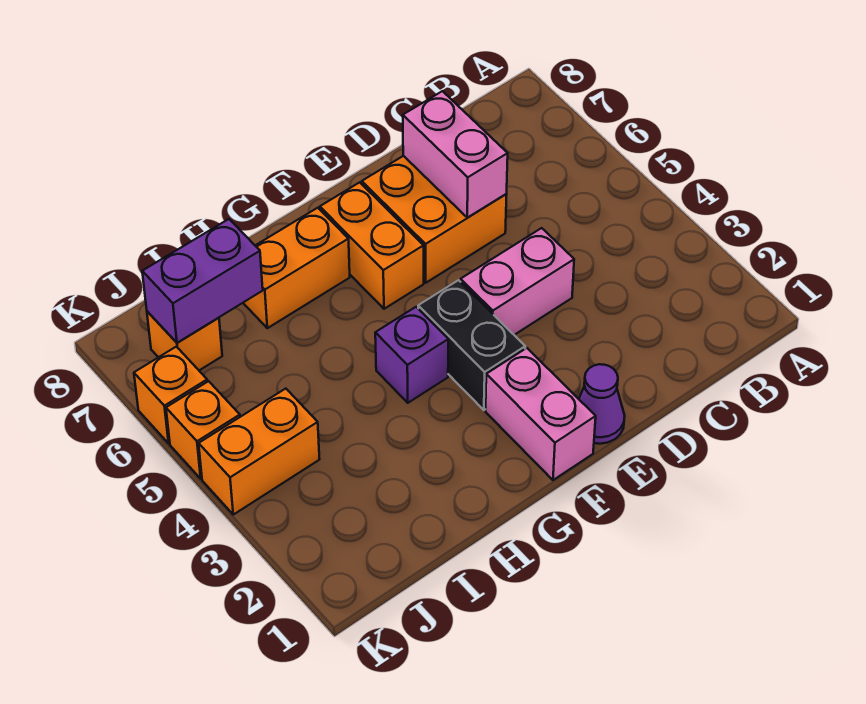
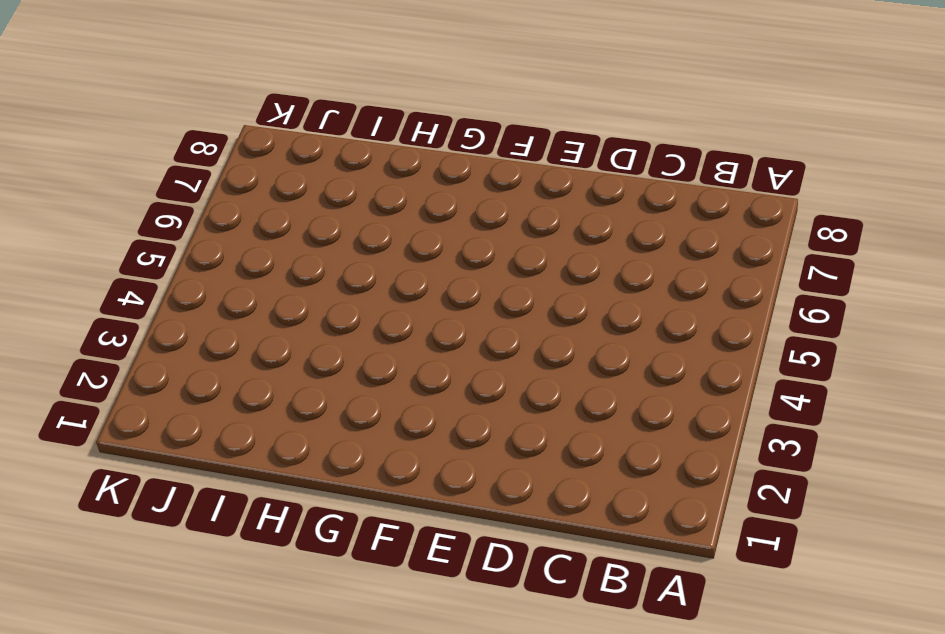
none -> pink 1x2 brick [461,228,574,335]
none -> orange 2x2 brick [362,156,507,283]
none -> purple 1x1 cone [579,364,625,444]

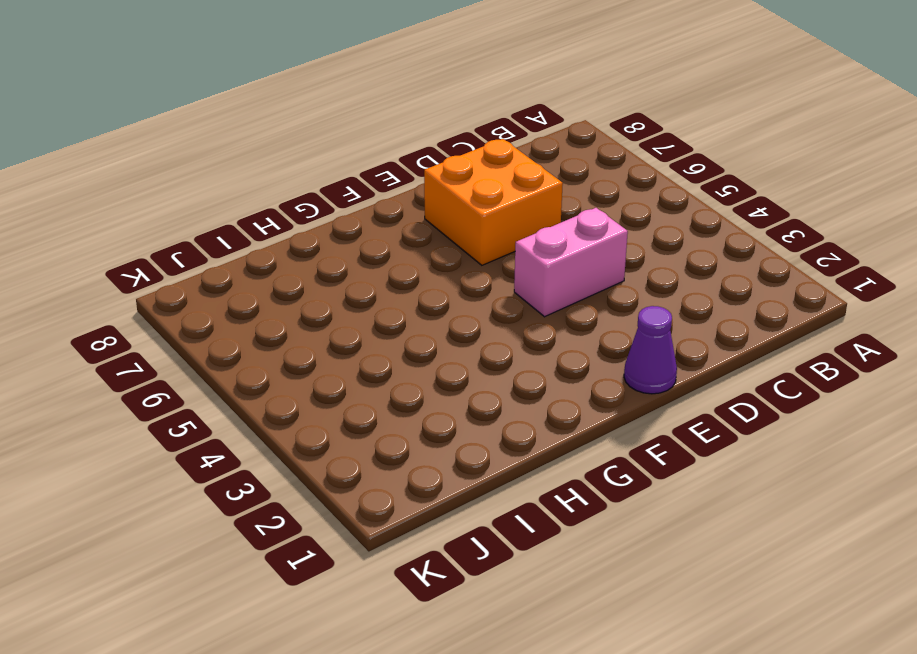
none -> pink 1x2 brick [486,348,596,480]
none -> black 1x2 brick [418,280,525,410]
none -> orange 1x2 brick [320,182,424,309]

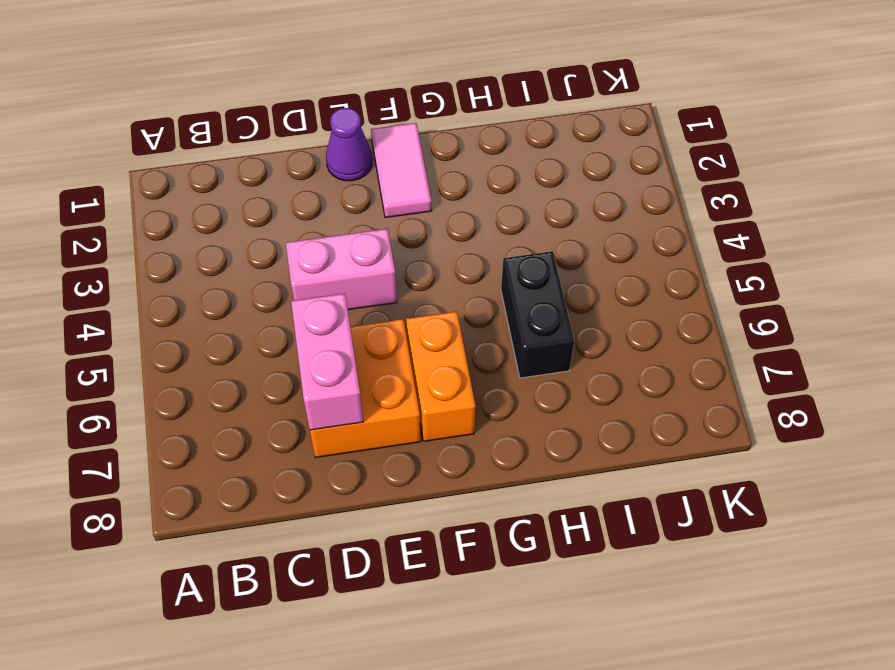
pink 1x2 tile [371,123,432,218] -> pink 1x2 brick [486,348,596,480]
black 1x2 brick [501,251,574,378] -> black 1x2 brick moved to [418,280,525,410]
none -> purple 1x1 brick [375,307,448,403]
none -> orange 1x2 brick [243,208,350,328]
none -> orange 1x2 brick [199,389,320,515]

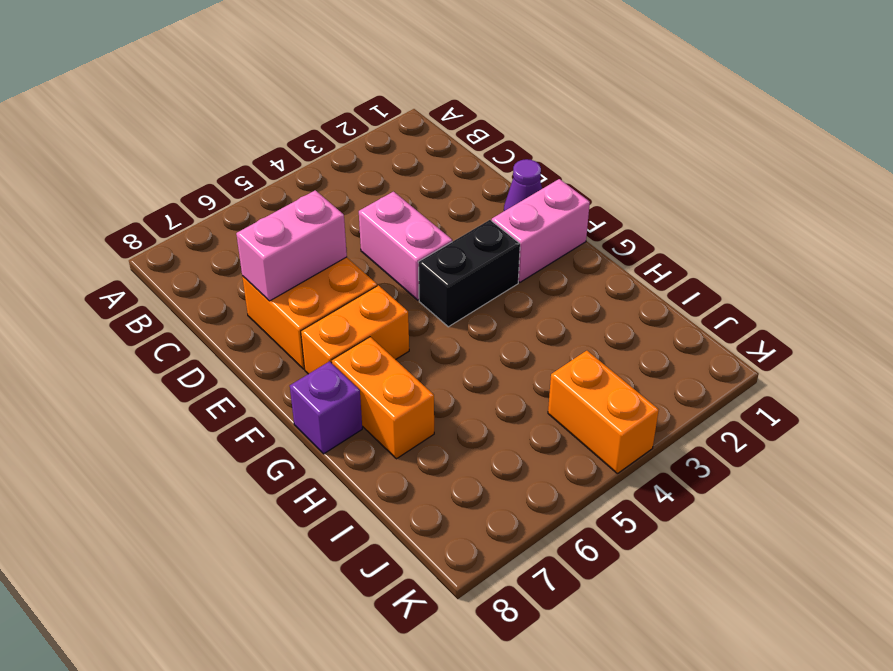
purple 1x1 brick [290,361,362,454] -> purple 1x1 brick moved to [375,307,448,403]
none -> orange 1x1 brick [147,311,222,370]
none -> orange 1x1 brick [166,381,240,479]
none -> orange 1x1 brick [134,347,207,443]

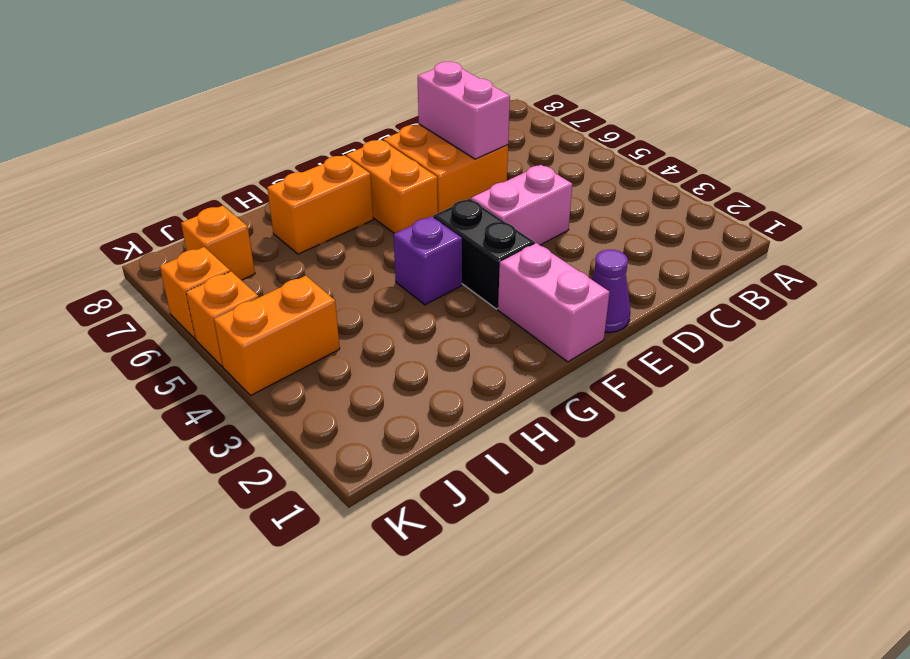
none -> purple 1x2 brick [142,219,263,343]

